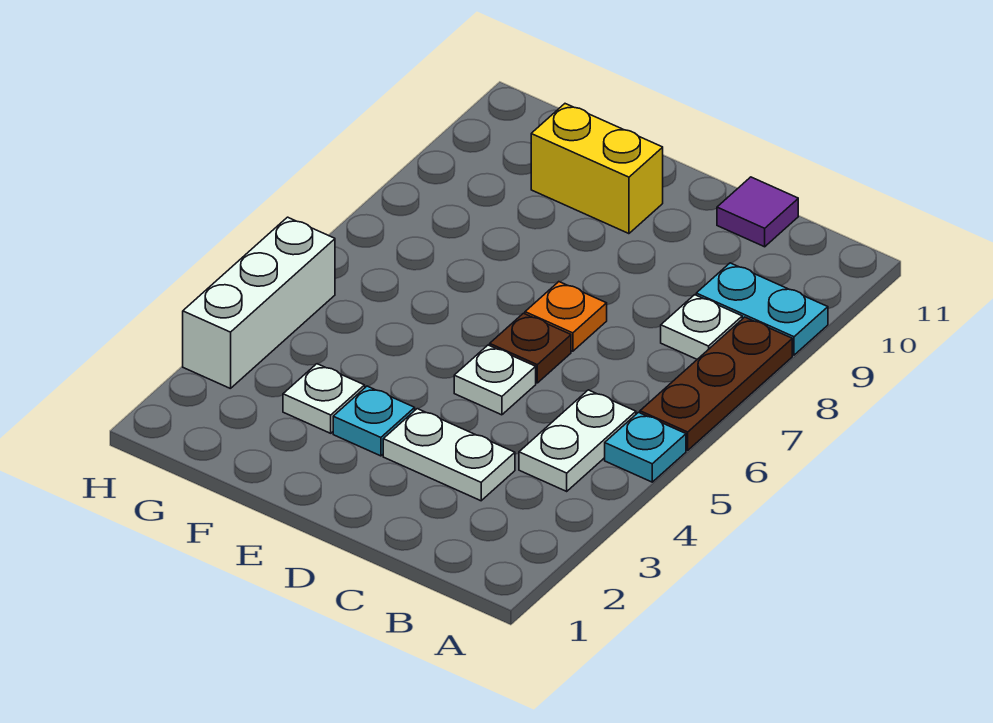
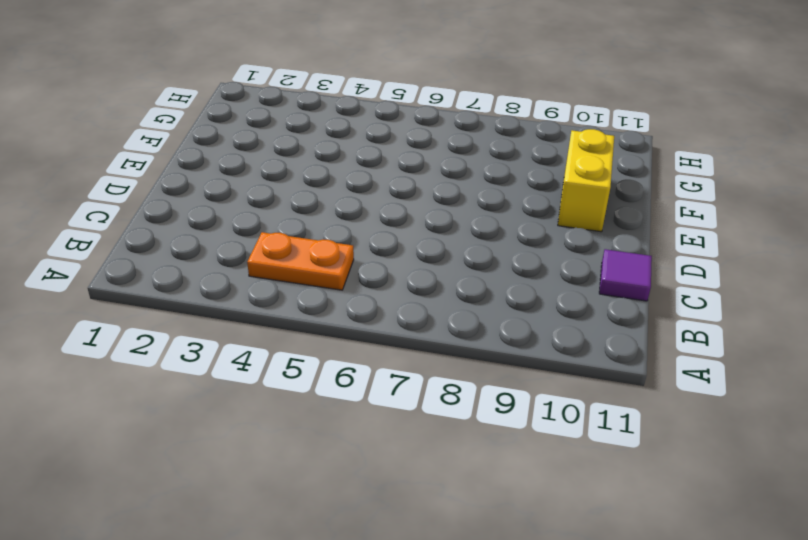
orange 1x2 plate [247,232,354,290] -> white 1x2 plate [519,390,636,491]
none -> cyan 1x1 plate [605,412,686,482]
none -> brown 1x3 plate [640,317,792,450]
none -> cyan 1x2 plate [696,263,828,355]

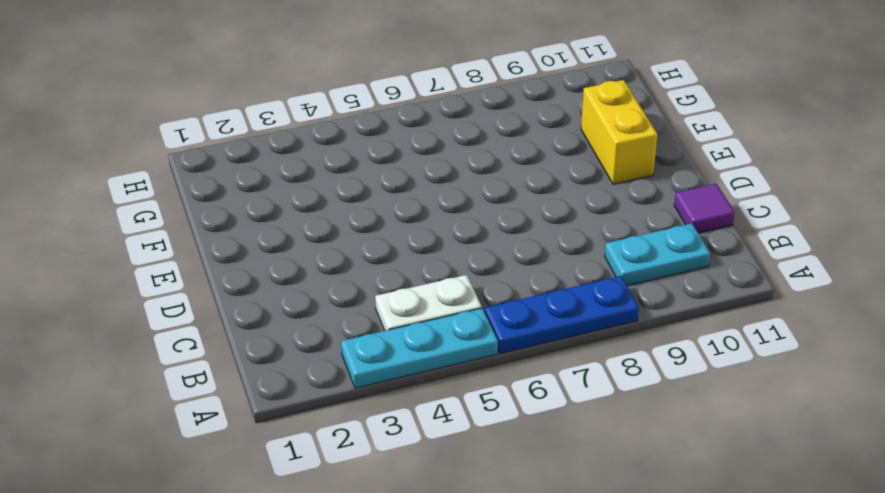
cyan 1x3 plate [341,308,498,388] -> cyan 1x1 plate [605,412,686,482]
blue 1x3 plate [485,276,639,354] -> brown 1x3 plate [640,317,792,450]
cyan 1x2 plate [605,223,710,286] -> cyan 1x2 plate turned to [696,263,828,355]
none -> white 1x1 plate [661,295,742,359]
none -> white 1x2 plate [383,409,515,501]
none -> white 1x1 plate [454,345,536,415]

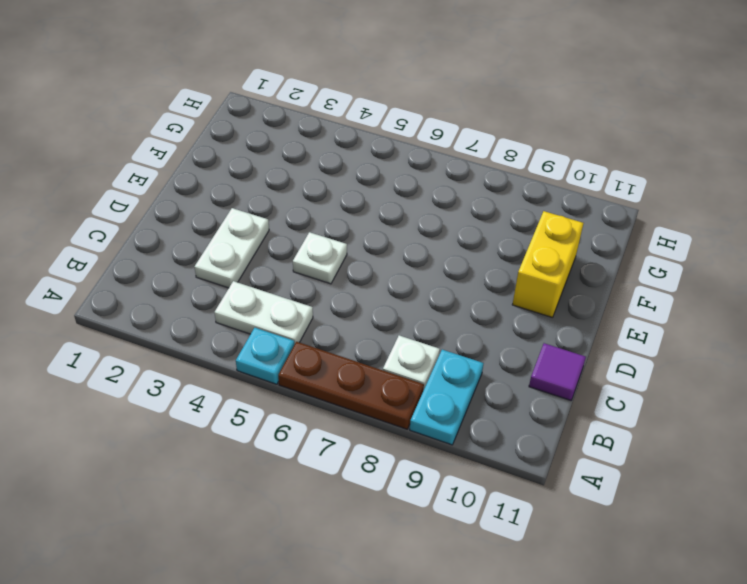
none -> brown 1x1 plate [490,313,571,383]
none -> orange 1x1 plate [525,282,607,351]
none -> cyan 1x1 plate [333,386,415,456]

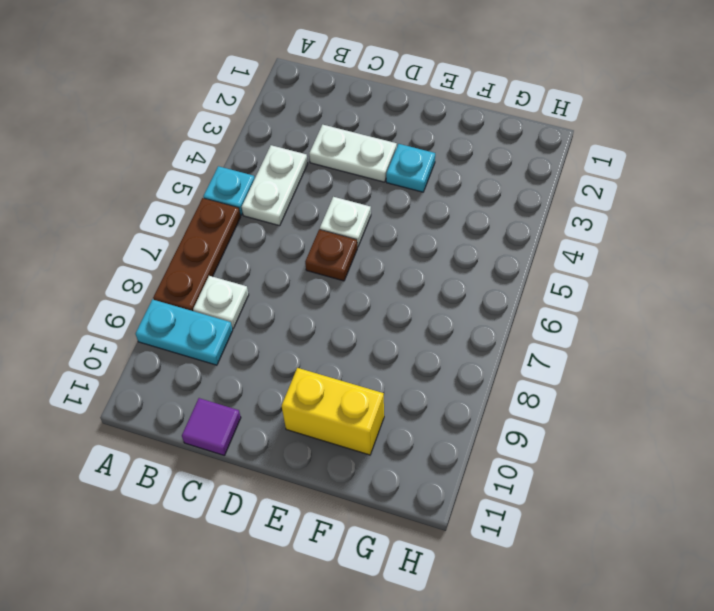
none -> orange 1x1 plate [525,282,607,351]
none -> white 1x1 plate [283,364,365,433]
none -> white 1x3 brick [183,217,335,389]

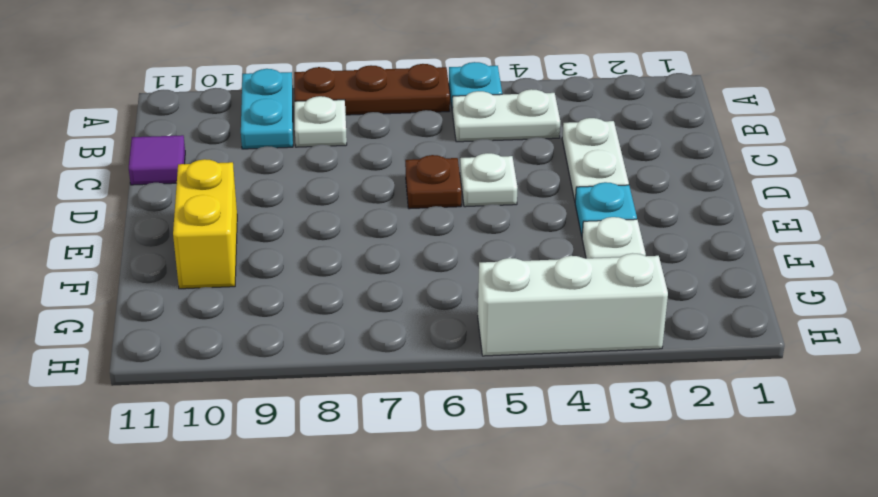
none -> orange 1x1 plate [525,282,607,351]

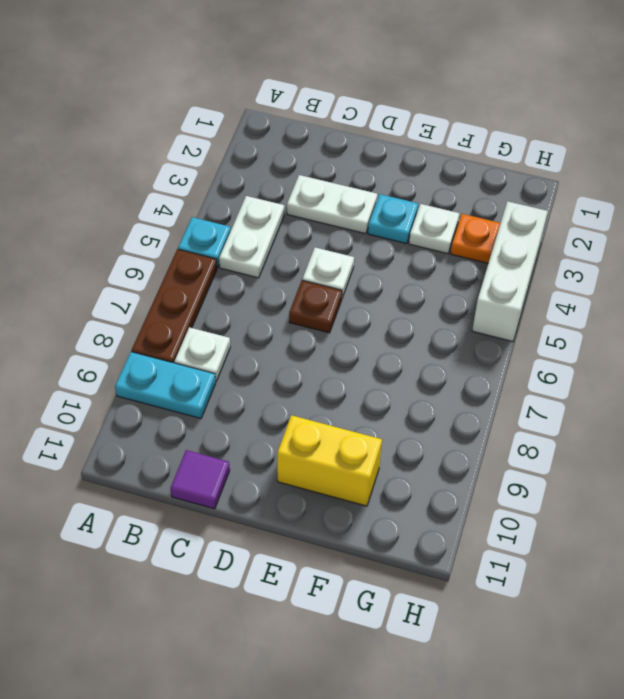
orange 1x1 plate [450,214,500,263] -> orange 1x1 plate moved to [525,282,607,351]

